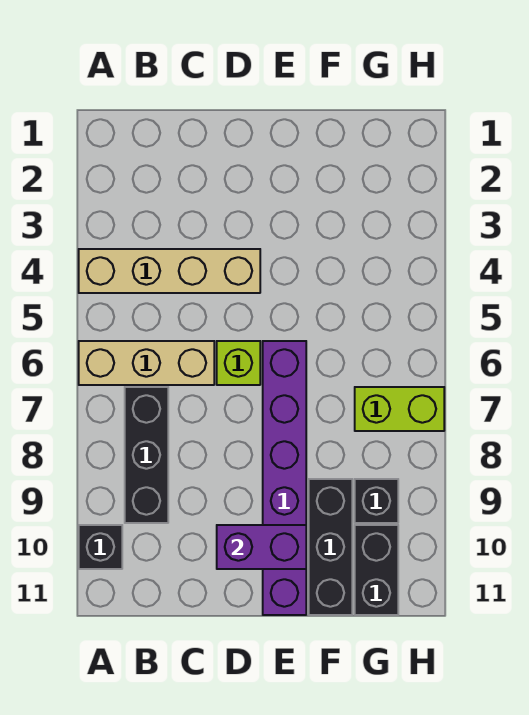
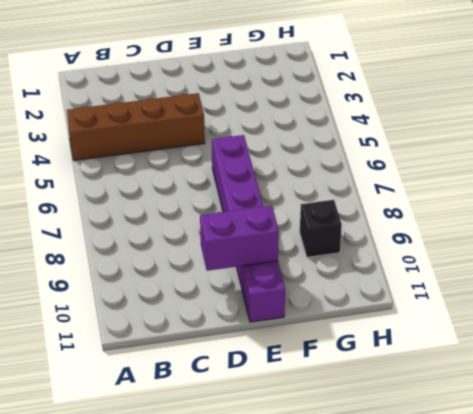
brown 1x4 brick [67,93,205,160] -> tan 1x4 brick [79,249,260,293]
none -> tan 1x3 brick [79,341,214,385]
none -> black 1x1 brick [79,525,122,569]

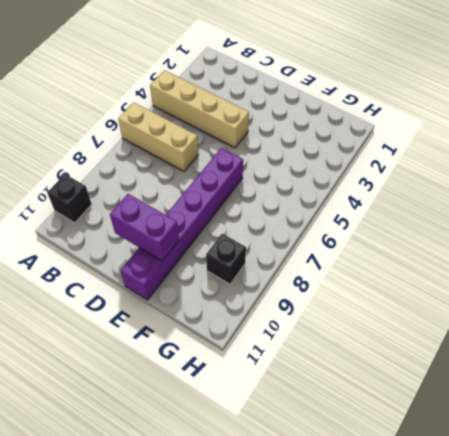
none -> black 1x3 brick [125,387,168,523]
none -> lime 1x1 brick [217,341,260,385]

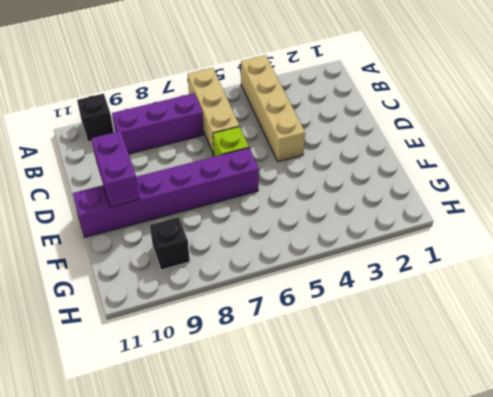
purple 1x3 brick [112,93,204,154] -> black 1x3 brick [125,387,168,523]
none -> black 1x3 brick [309,479,352,615]
none -> lime 1x2 brick [355,387,444,431]

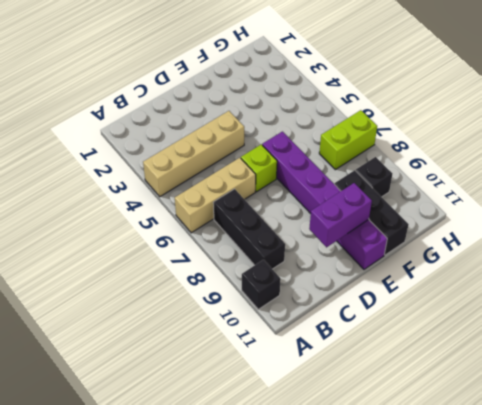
none -> black 1x2 brick [355,525,398,615]

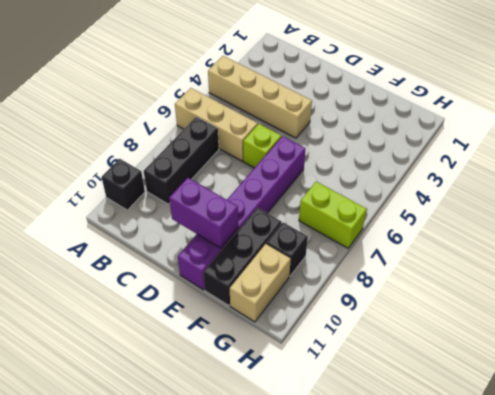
tan 1x2 brick [230,244,291,322] -> black 1x2 brick [355,525,398,615]

